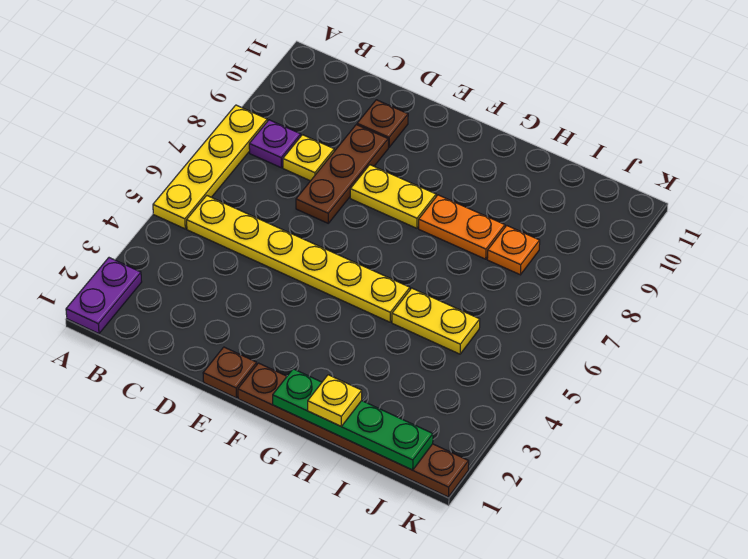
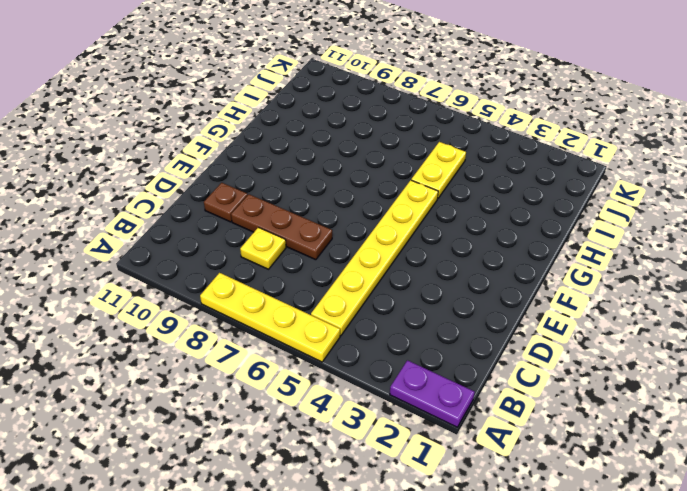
none -> purple 1x1 plate [249,120,301,168]
none -> brown 1x1 plate [203,347,257,398]
none -> yellow 1x2 plate [350,165,436,228]

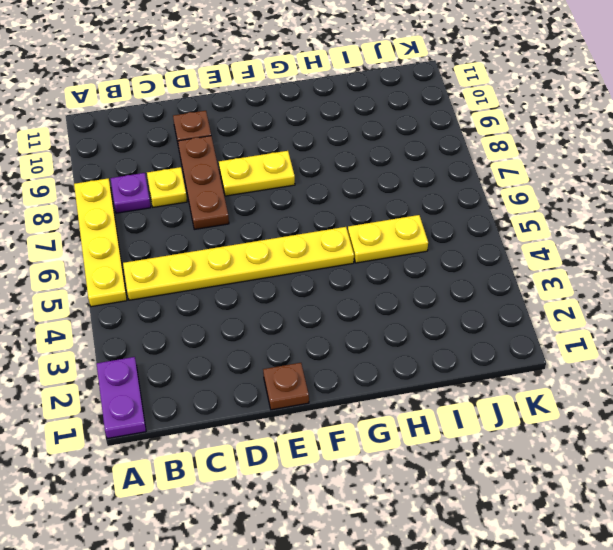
none -> brown 1x6 plate [238,363,469,497]
none -> orange 1x2 plate [419,195,505,259]
none -> orange 1x1 plate [487,226,540,275]

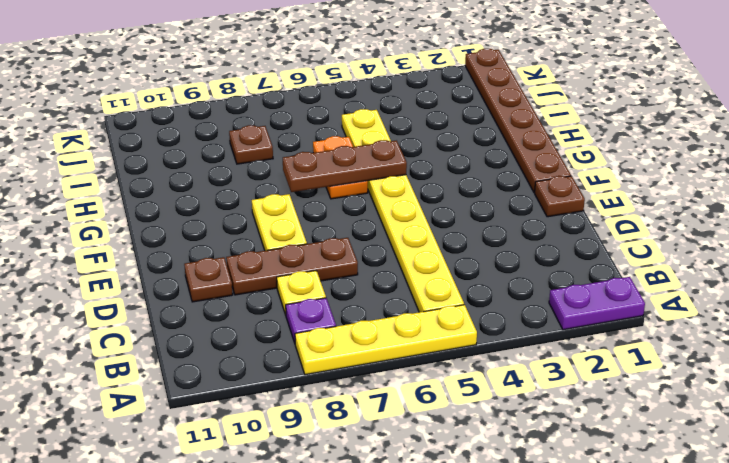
brown 1x3 plate [283,140,407,192] -> none
orange 1x2 plate [313,136,368,199] -> orange 1x2 plate moved to [419,195,505,259]
brown 1x1 plate [229,125,273,164] -> orange 1x1 plate [487,226,540,275]
none -> green 1x4 plate [273,369,433,470]
none -> yellow 1x1 plate [308,375,362,426]

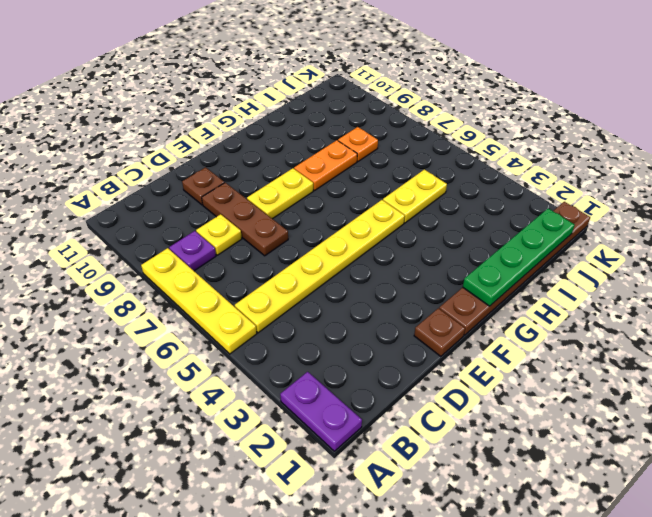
none -> yellow 1x1 plate [308,375,362,426]

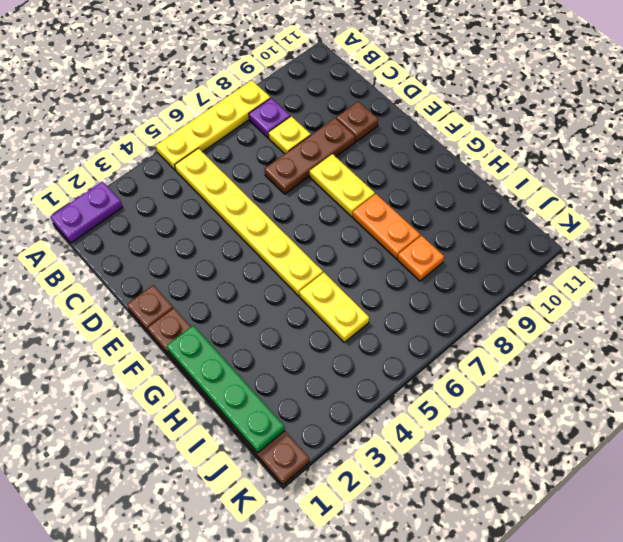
none -> yellow 1x1 plate [308,375,362,426]

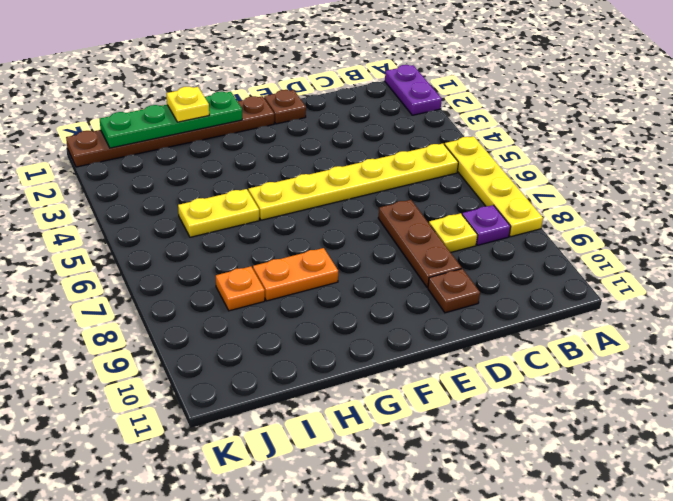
none -> yellow 1x2 plate [350,165,436,228]

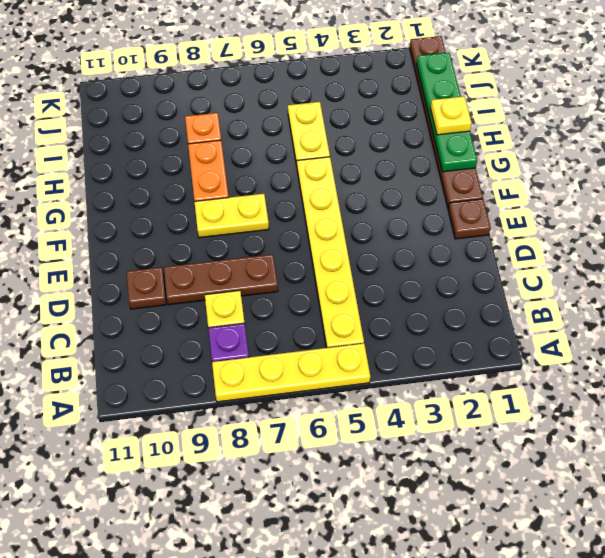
yellow 1x2 plate [194,194,269,238] -> yellow 1x2 plate turned to [350,165,436,228]
none -> purple 1x2 plate [66,258,142,334]

